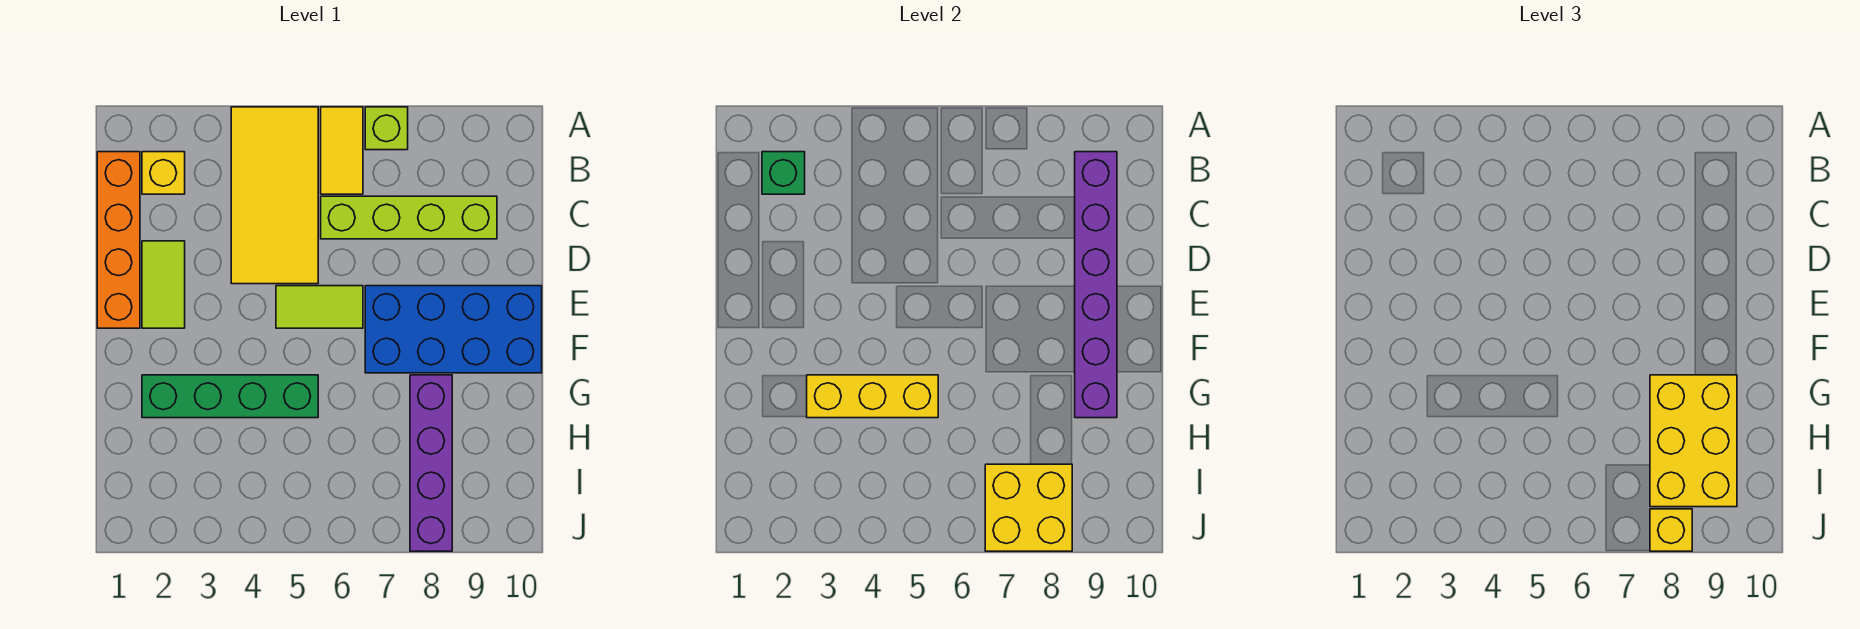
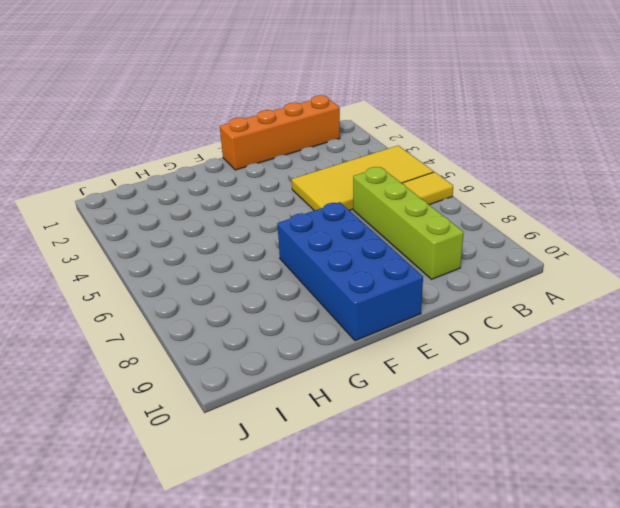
none -> lime 1x1 brick [365,107,408,150]
none -> yellow 1x1 brick [142,152,185,194]
none -> lime 1x2 tile [142,241,185,328]

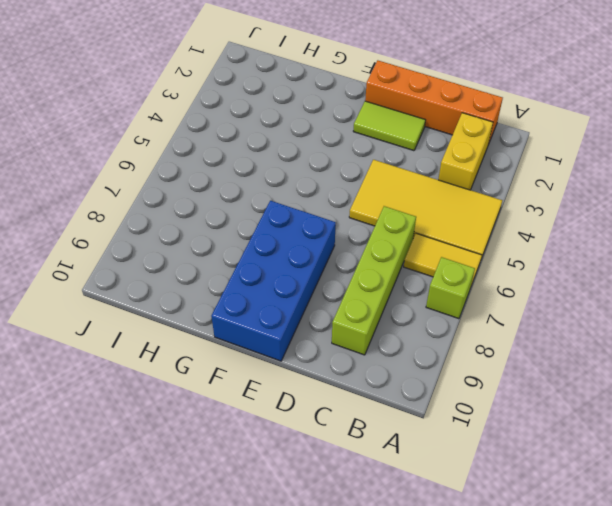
yellow 1x2 brick [438,113,493,190] -> yellow 1x1 brick [142,152,185,194]
none -> lime 1x2 tile [276,286,363,328]
none -> green 1x4 brick [142,375,318,418]
none -> purple 1x4 brick [410,375,452,551]

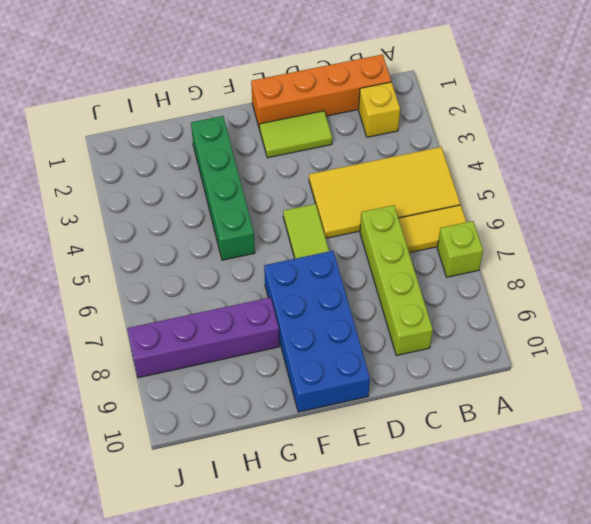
none -> green 1x1 brick [762,152,805,194]
none -> purple 1x6 brick [1075,152,1117,418]
none -> yellow 1x3 brick [807,375,938,418]

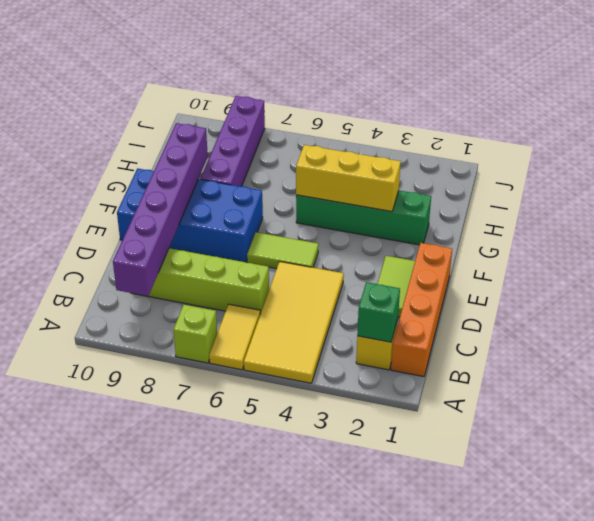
none -> yellow 2x2 brick [985,464,1072,551]
none -> yellow 2x3 brick [1650,375,1737,507]
none -> yellow 1x1 brick [1650,509,1692,551]

